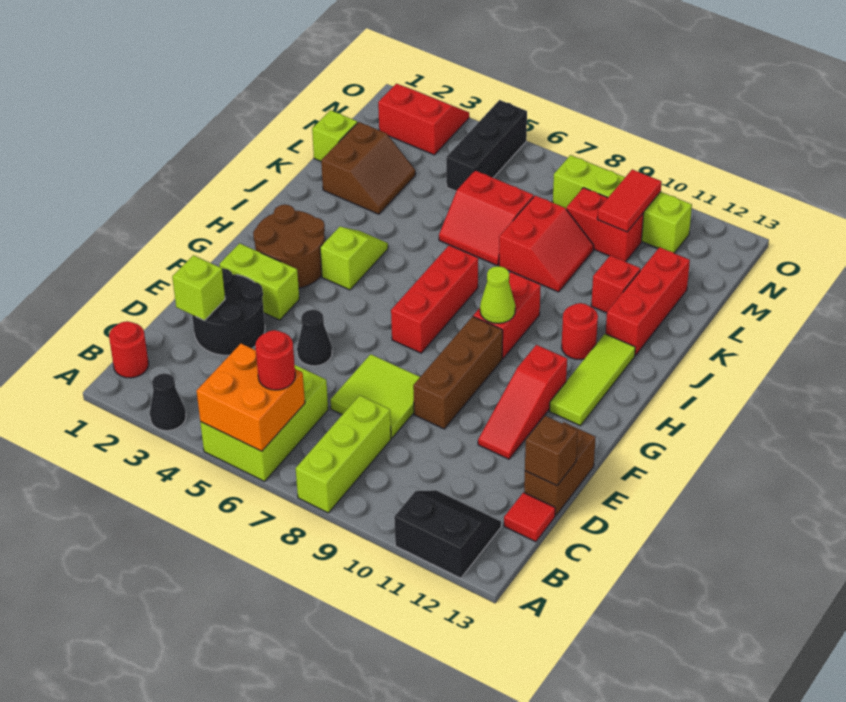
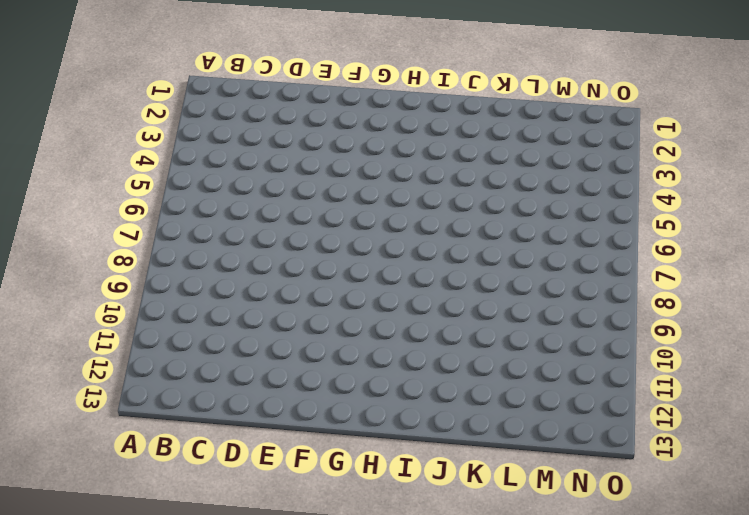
none -> black 1x1 cone [150,373,186,431]
none -> lime 2x3 brick [200,365,328,481]
none -> lime 1x3 brick [296,395,391,513]
none -> black 2x2 slope [394,490,501,578]

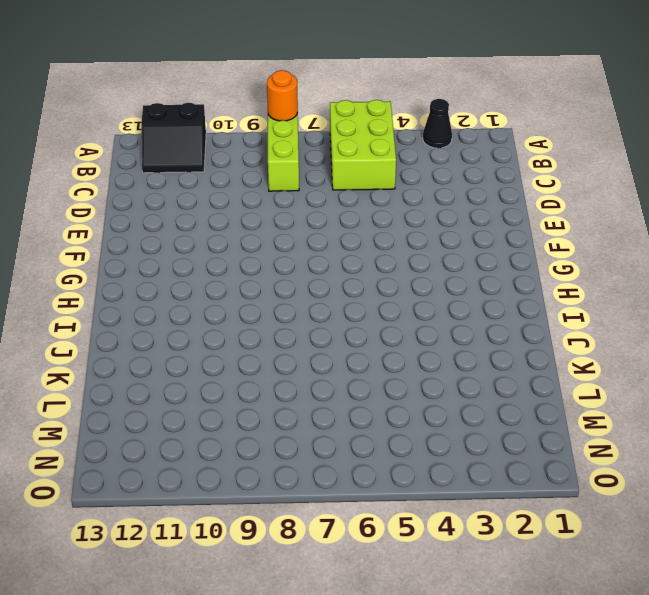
orange 1x1 round brick [267,70,298,121] -> none
none -> red 1x1 round brick [109,321,149,378]
none -> red 1x1 tile [504,492,555,542]
none -> black 2x2 round brick [192,268,265,355]
none -> lime 2x2 tile [330,354,420,438]

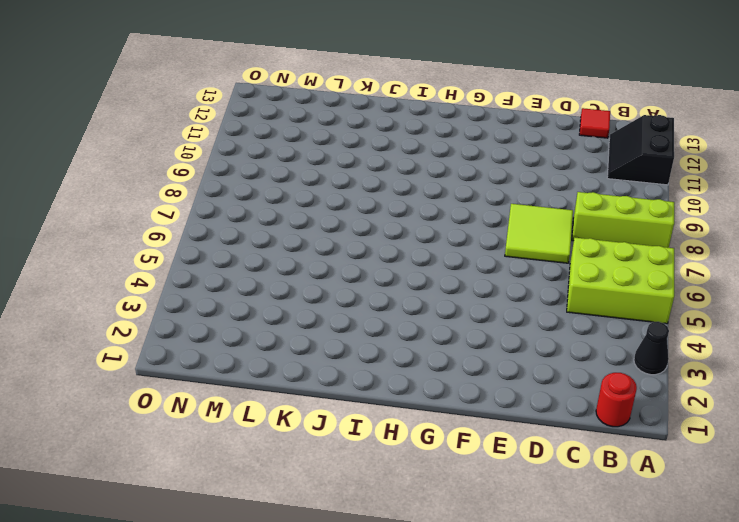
none -> black 2x2 round brick [192,268,265,355]
none -> brown 1x2 brick [524,422,596,516]
none -> black 1x1 cone [297,310,332,366]
none -> brown 1x3 brick [413,316,503,429]

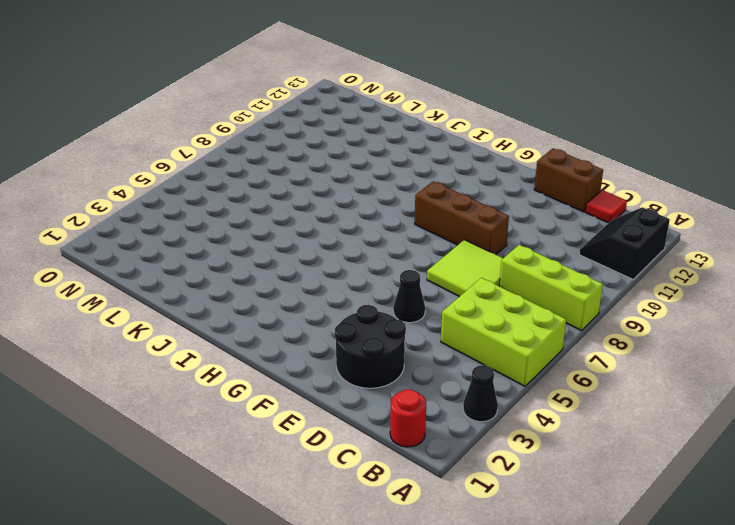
none -> red 1x3 slope [478,345,567,459]
none -> lime 1x2 brick [220,243,299,320]
none -> brown 2x2 round brick [253,205,325,288]
none -> red 1x3 brick [391,245,478,353]

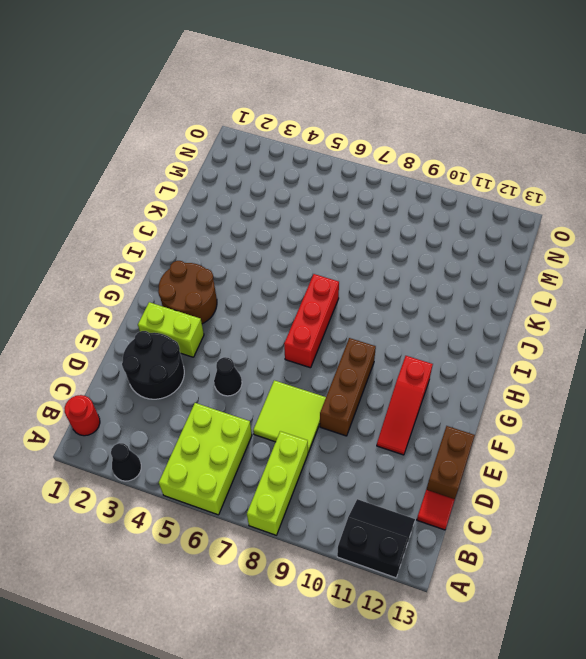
none -> lime 1x3 tile [549,334,635,426]
none -> lime 1x2 slope [320,227,388,290]
none -> red 1x2 brick [473,272,541,359]
none -> red 1x1 round brick [562,303,598,360]

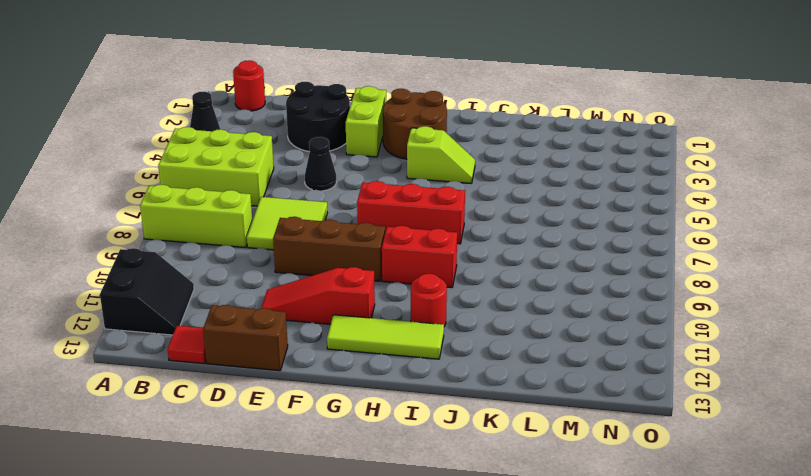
none -> red 1x3 brick [606,247,690,356]
none -> brown 2x2 slope [321,122,415,214]
none -> red 2x2 slope [439,170,534,265]
none -> red 2x2 slope [499,195,594,292]

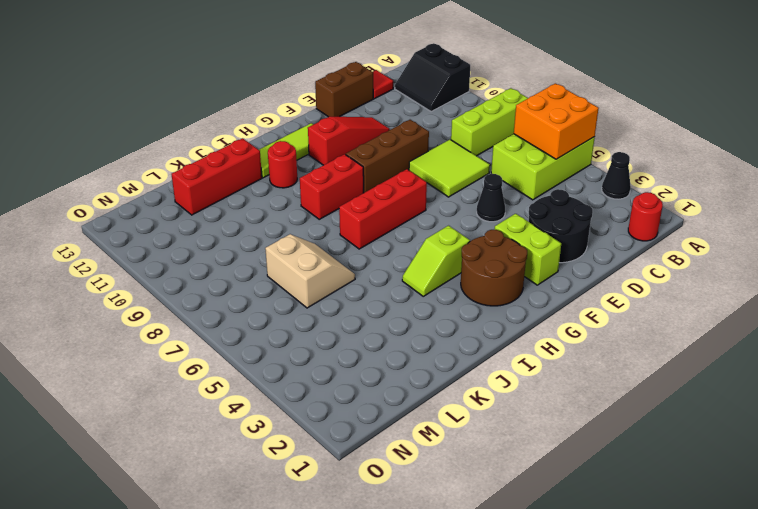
tan 2x2 slope [265,234,355,308] -> red 2x2 slope [439,170,534,265]
none -> brown 2x2 slope [321,122,415,214]
none -> red 2x2 slope [499,195,594,292]
none -> red 1x1 brick [591,255,640,313]
none -> lime 1x1 brick [312,110,357,161]

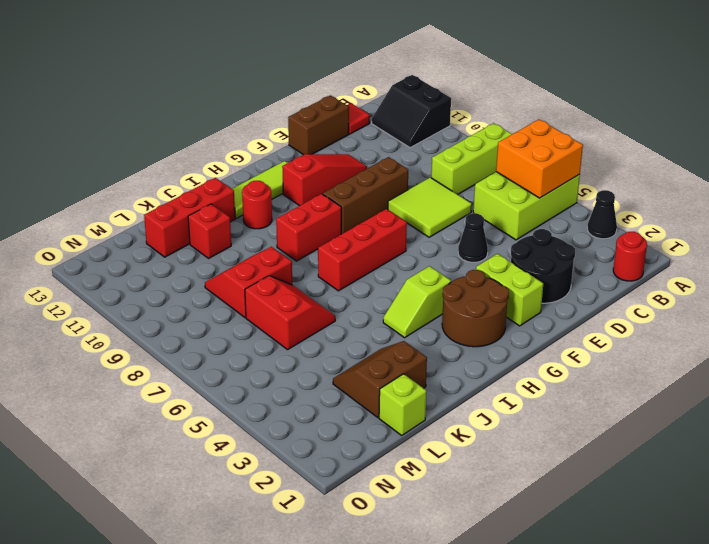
none -> black 1x3 brick [446,100,527,191]
none -> red 1x2 brick [566,188,644,262]
none -> red 2x2 slope [378,84,469,155]
none -> lime 1x4 brick [553,155,692,253]

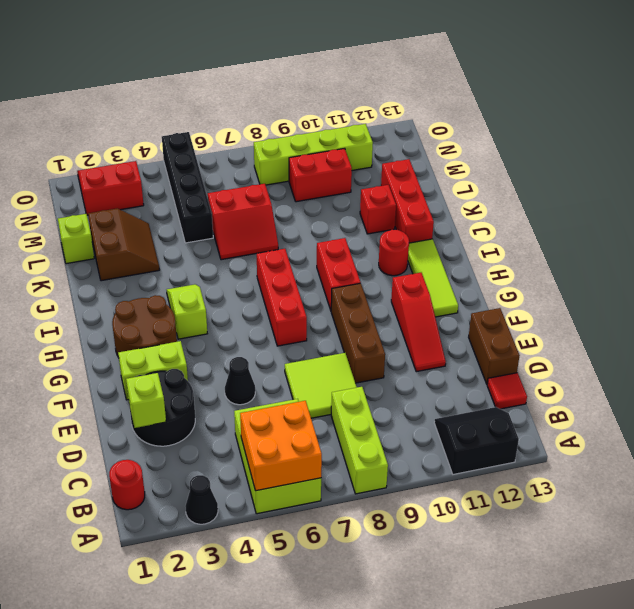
black 1x4 brick [162,132,213,243] -> black 1x3 brick [446,100,527,191]
none -> red 2x2 slope [499,195,594,292]
none -> brown 1x1 brick [525,416,578,486]
none -> lime 1x1 cone [480,266,515,323]
none -> red 1x2 tile [597,169,662,232]

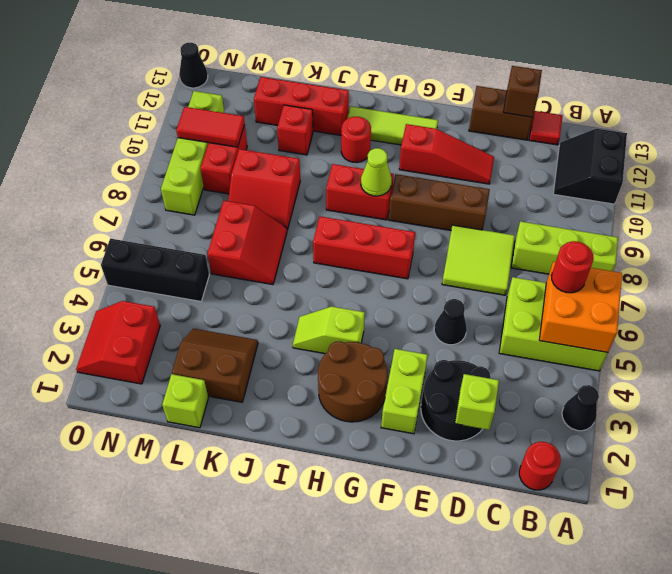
red 2x2 slope [228,149,300,230] -> red 2x2 slope turned to [499,195,594,292]
black 1x1 cone [179,42,208,88] -> none

